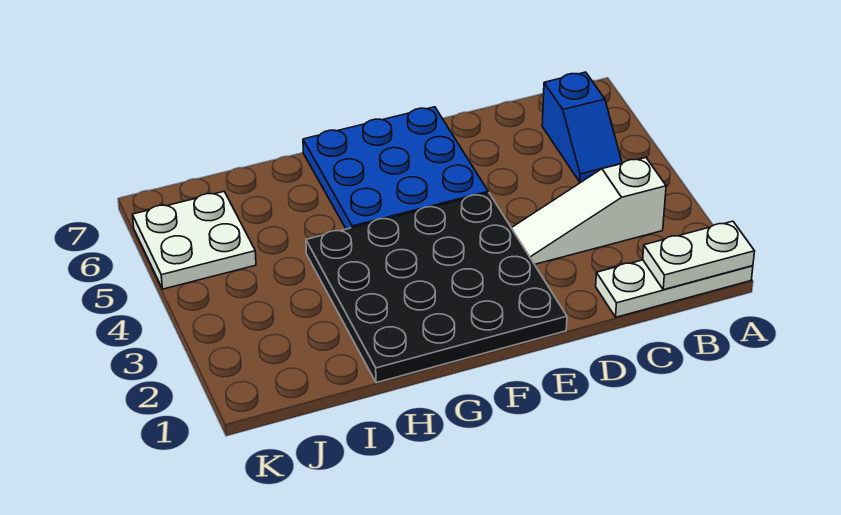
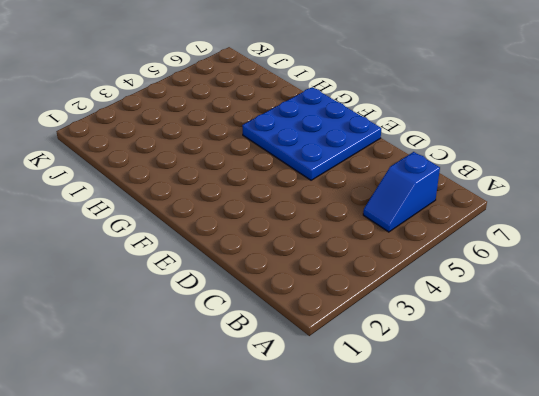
none -> white 1x3 plate [596,260,753,317]
none -> white 1x3 slope [512,158,666,264]

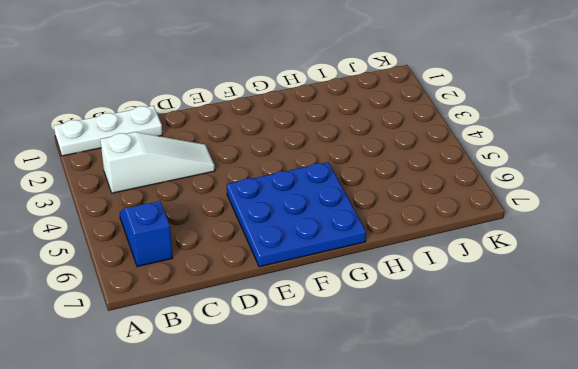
none -> black 4x4 plate [306,193,567,383]
none -> white 2x2 plate [132,192,256,289]

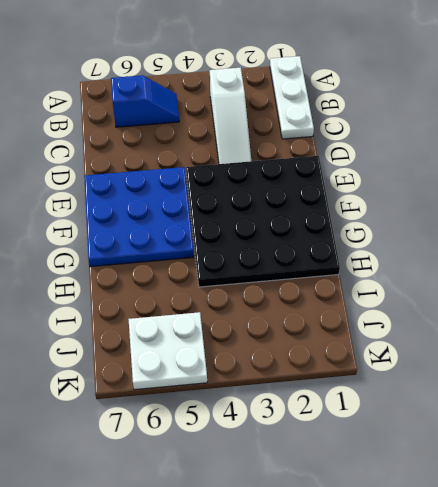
none -> white 1x2 plate [643,221,755,290]

